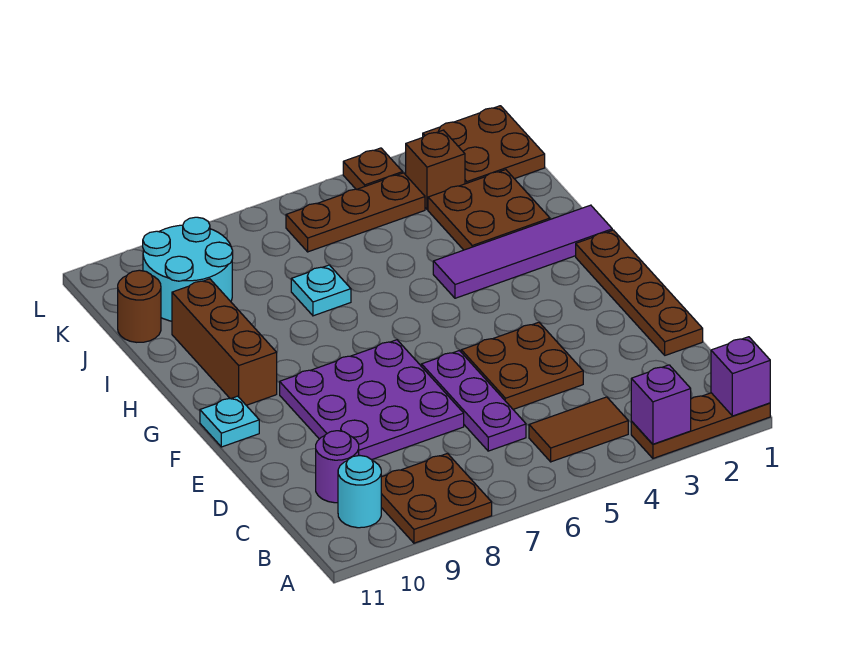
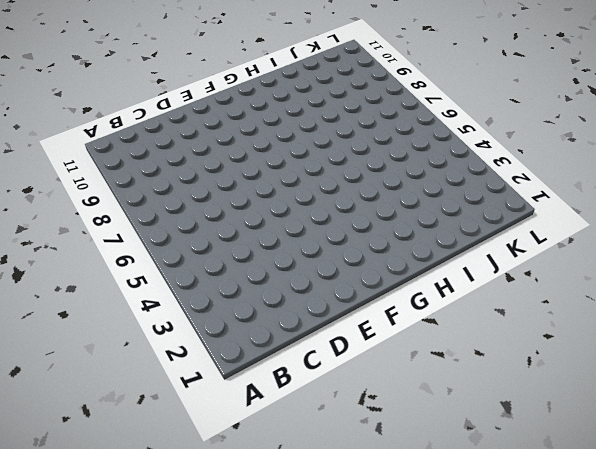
none -> brown 1x3 plate [631,393,770,458]
none -> brown 2x2 plate [381,454,492,543]
none -> brown 1x2 tile [529,397,628,462]

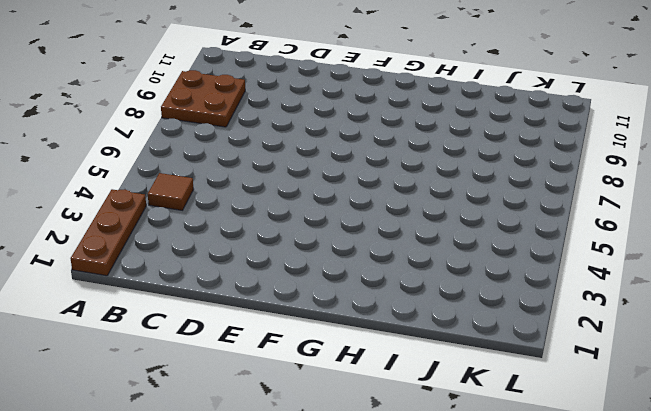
brown 1x1 tile [148,173,194,210] -> brown 1x2 tile [529,397,628,462]
none -> cyan 1x1 round brick [338,456,381,528]
none -> purple 1x3 plate [422,351,526,451]
none -> purple 1x1 round brick [316,431,359,503]

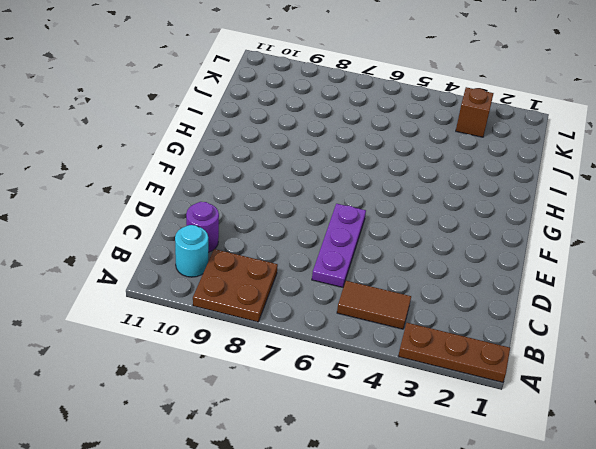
none -> brown 1x4 plate [576,230,703,355]
none -> brown 2x2 plate [461,322,583,409]
none -> purple 3x3 plate [280,340,464,460]

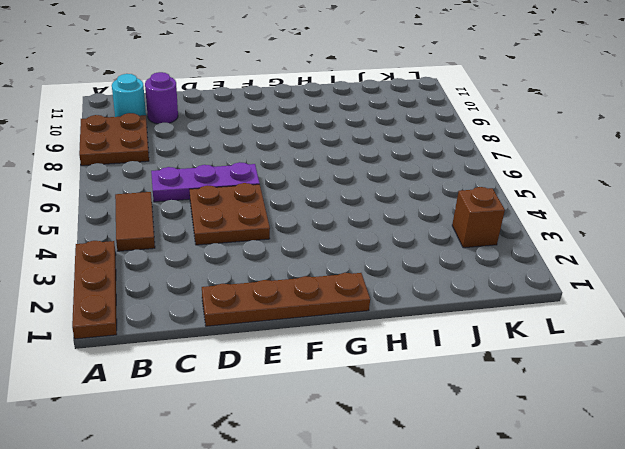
none -> purple 3x3 plate [280,340,464,460]
none -> cyan 1x1 plate [200,396,259,447]
none -> brown 1x3 brick [172,279,277,405]

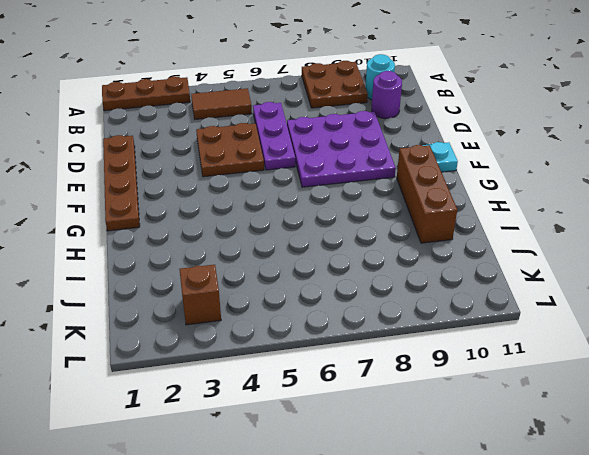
none -> purple 1x4 tile [433,205,612,298]
none -> brown 2x2 plate [428,170,550,250]
none -> cyan 1x1 plate [291,265,351,316]

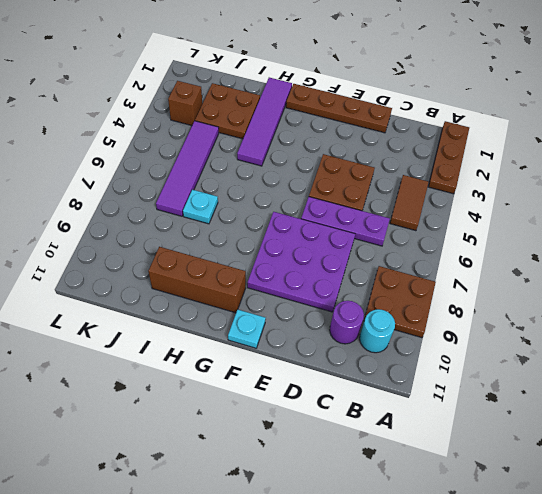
purple 1x4 tile [156,121,219,216] -> none
none -> cyan 2x2 round brick [143,217,233,321]
none -> brown 1x1 round brick [118,270,161,342]
none -> brown 2x2 plate [423,106,545,184]

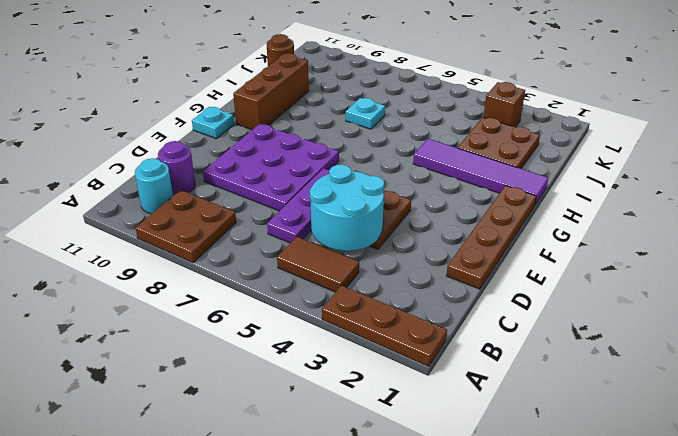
cyan 2x2 round brick [310,164,384,251] -> cyan 2x2 round brick moved to [143,217,233,321]
none -> brown 2x2 plate [423,106,545,184]
none -> brown 1x3 plate [286,173,425,252]
none -> brown 1x1 plate [343,148,403,189]

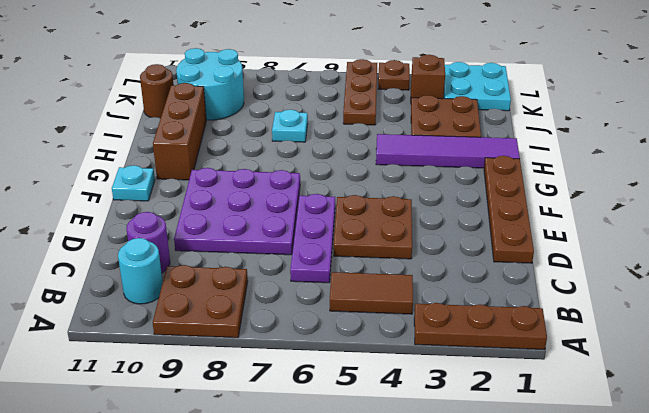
brown 1x3 plate [343,59,377,125] -> brown 1x3 plate turned to [286,173,425,252]
cyan 2x2 plate [444,62,511,111] -> brown 2x2 plate [423,106,545,184]
none -> purple 1x1 brick [711,337,770,416]
none -> purple 1x1 brick [631,365,691,444]

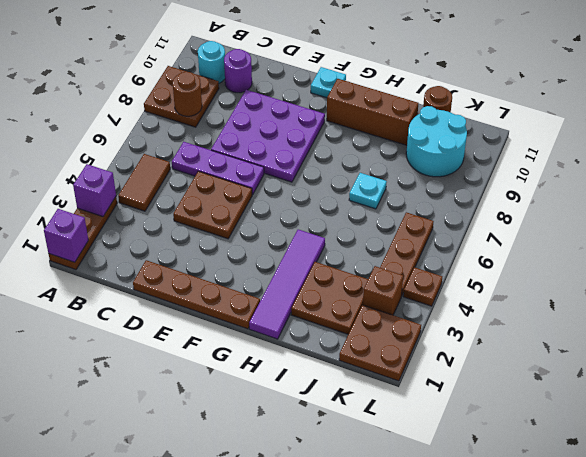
brown 1x1 round brick [173,72,202,116] -> none

